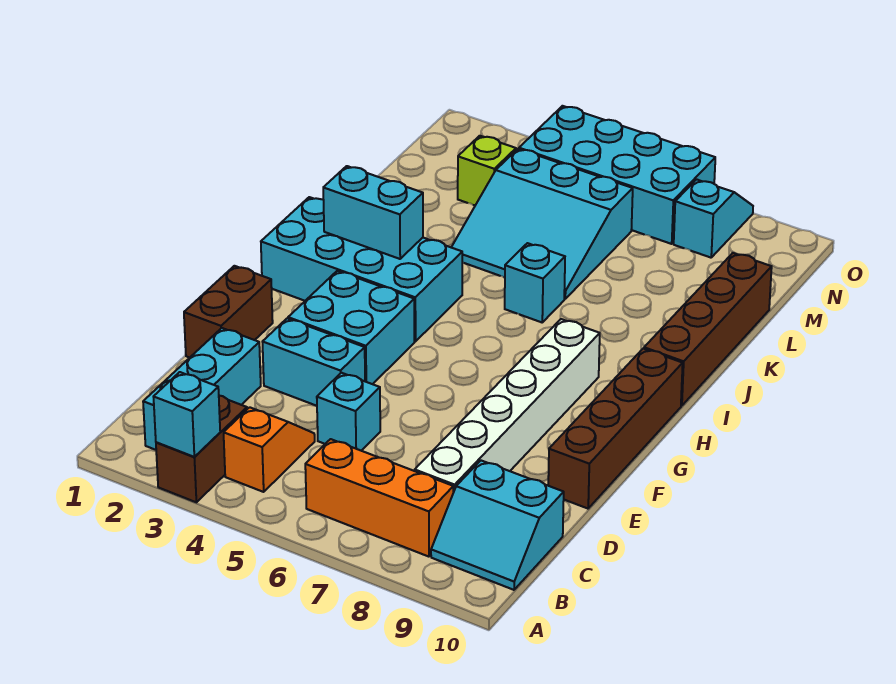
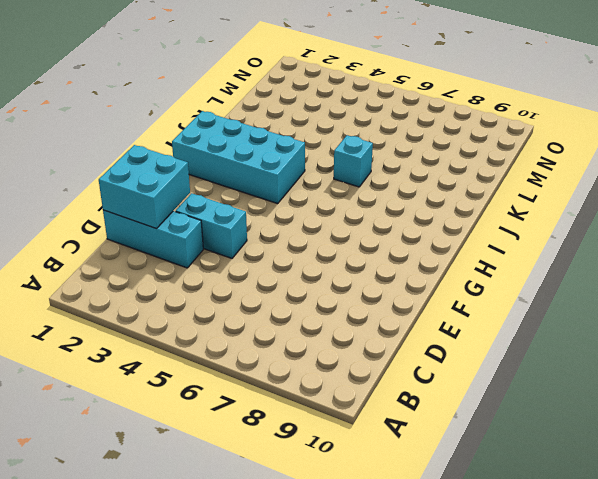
cyan 1x3 brick [103,210,203,268] -> cyan 1x3 brick turned to [143,328,261,450]
cyan 2x2 brick [99,145,190,228] -> cyan 2x2 brick moved to [288,271,415,384]
none -> brown 1x2 brick [156,396,247,502]
none -> orange 1x2 slope [224,407,315,492]
none -> orange 1x3 brick [305,439,453,557]

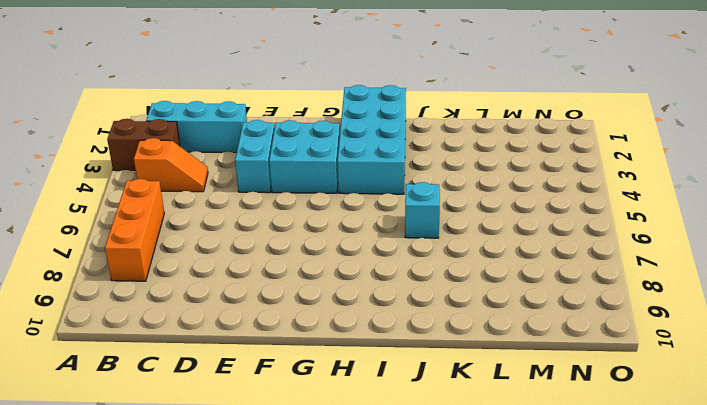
none -> cyan 2x2 slope [431,461,564,590]
none -> white 1x6 brick [415,319,600,492]
none -> cyan 1x1 brick [317,373,380,451]

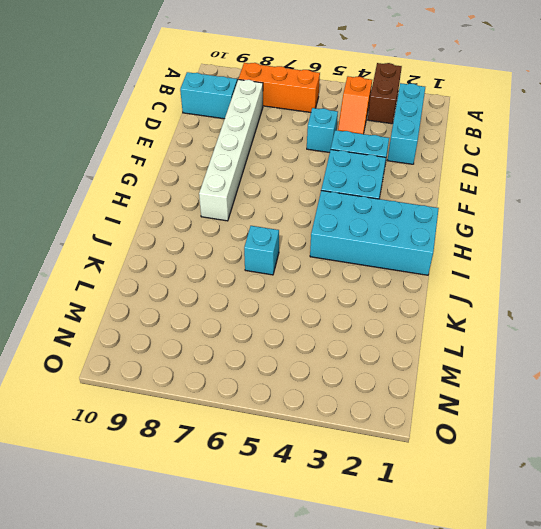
none -> brown 1x2 brick [184,266,273,358]
none -> brown 1x4 brick [548,349,683,509]
none -> brown 1x4 brick [644,253,772,406]

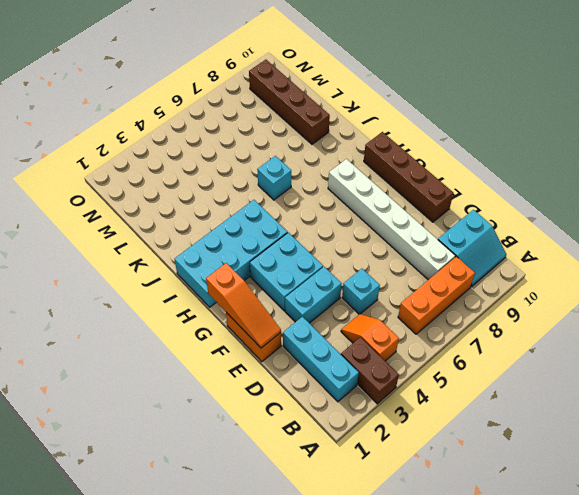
orange 1x2 brick [226,312,281,362] -> brown 1x2 brick [184,266,273,358]
orange 1x3 slope [206,263,281,348] -> none
brown 1x4 brick [249,60,330,144] -> brown 1x4 brick moved to [644,253,772,406]
none -> cyan 3x3 slope [451,149,633,299]
none -> lime 1x1 brick [458,136,516,206]
none -> cyan 2x4 brick [519,106,715,244]

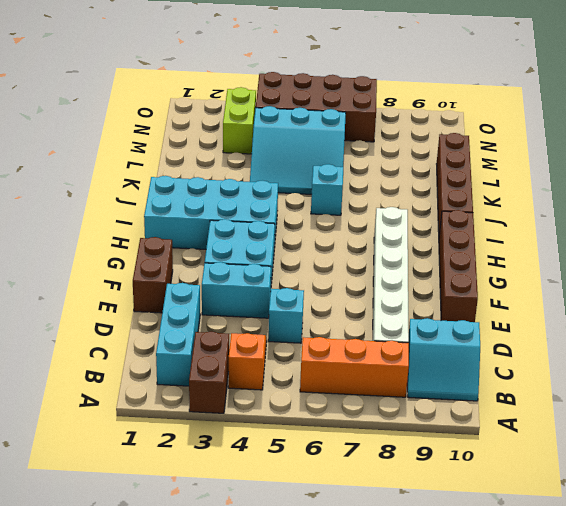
lime 1x2 brick [223,87,256,154] -> lime 1x1 brick [458,136,516,206]
brown 2x4 brick [256,72,377,142] -> cyan 2x4 brick [519,106,715,244]
none -> cyan 1x2 slope [674,179,753,258]
none -> cyan 1x1 brick [154,372,220,457]
none -> cyan 1x2 brick [323,166,423,259]

